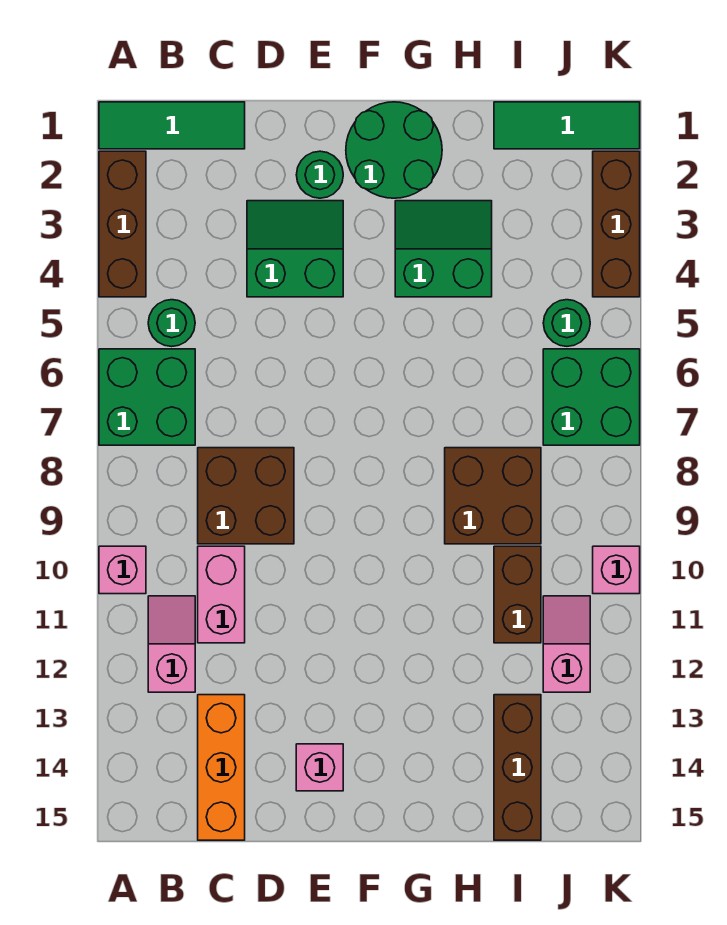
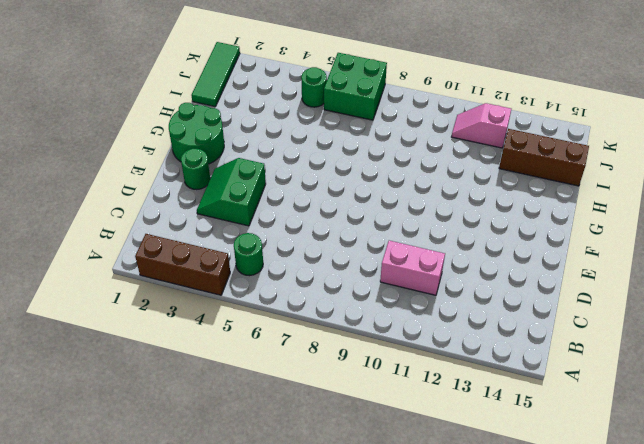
none -> green 1x3 tile [99,102,245,149]
none -> green 2x2 brick [99,349,195,445]
none -> pink 1x1 brick [99,546,146,594]

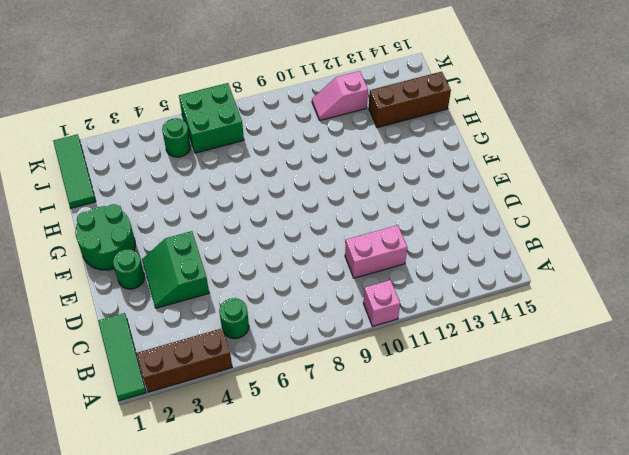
none -> green 2x2 brick [99,349,195,445]
none -> pink 1x2 slope [148,596,195,692]
none -> brown 2x2 brick [198,448,294,544]

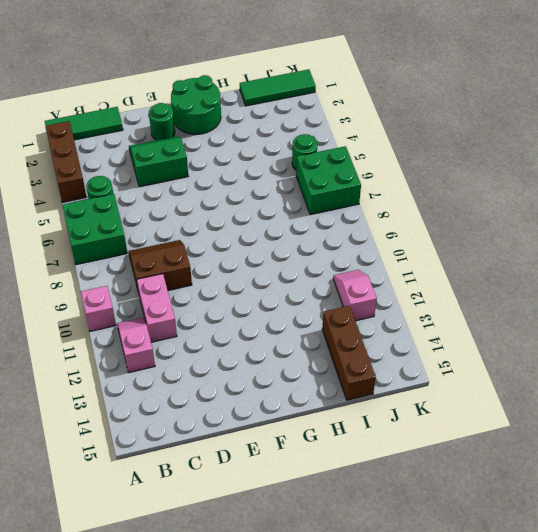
brown 2x2 slope [129,240,192,293] -> brown 2x2 brick [198,448,294,544]
none -> orange 1x3 brick [198,695,245,840]
none -> pink 1x1 brick [296,744,343,791]
none -> green 2x2 slope [395,201,492,297]

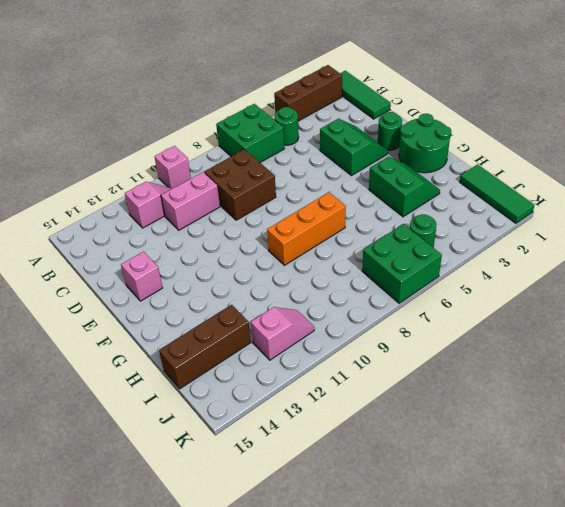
orange 1x3 brick [267,192,346,265] -> orange 1x3 brick moved to [198,695,245,840]
none -> brown 2x2 brick [445,448,541,544]
none -> brown 1x2 brick [494,546,541,643]
none -> brown 1x3 brick [593,151,640,297]

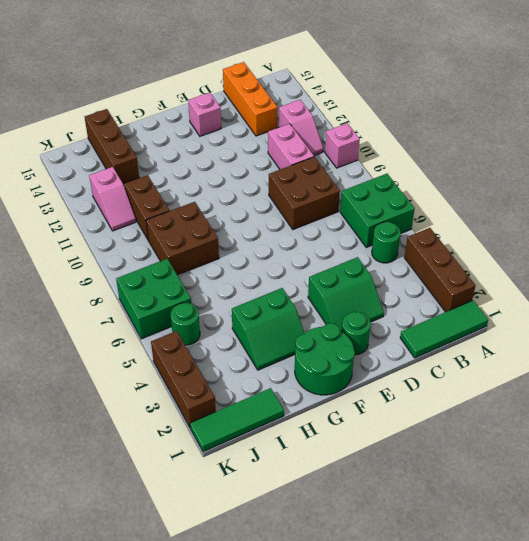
none -> pink 1x1 brick [593,546,640,594]

